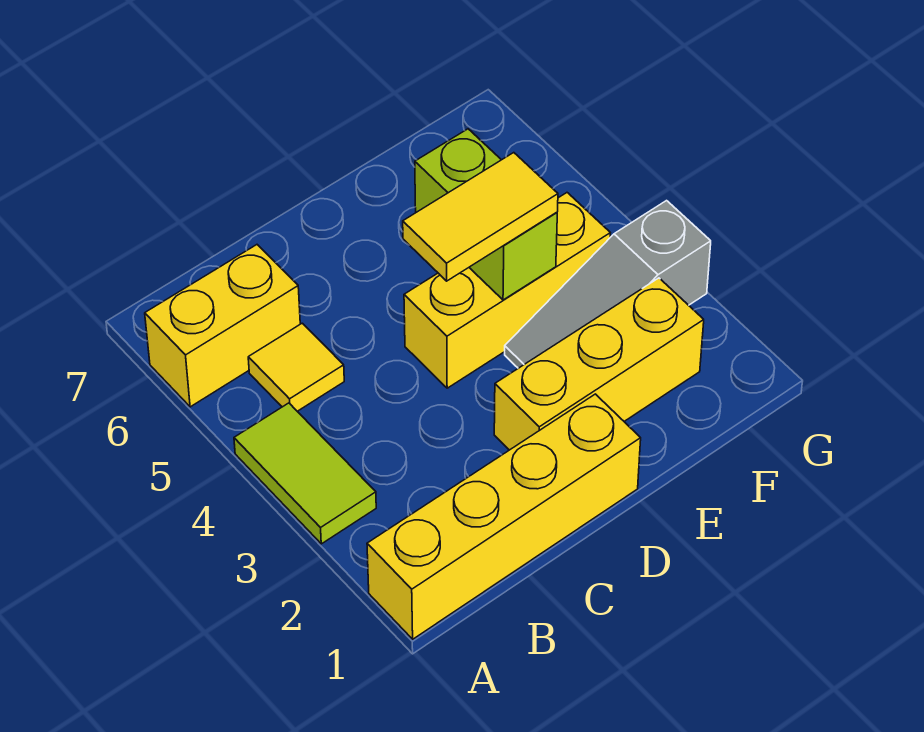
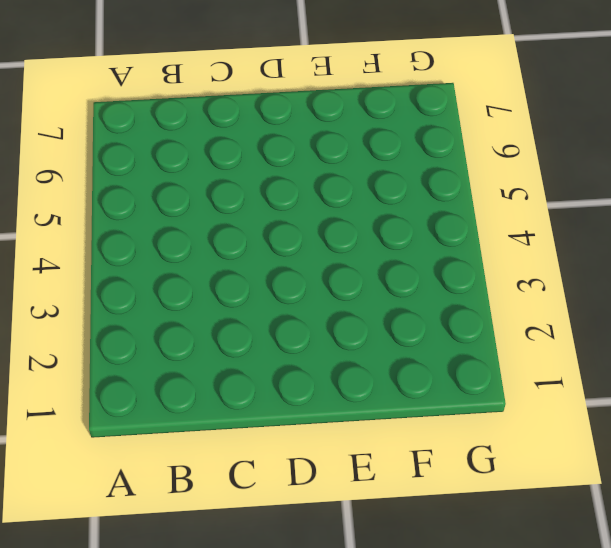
none -> yellow 1x4 brick [367,394,641,639]
none -> lime 1x2 tile [234,403,376,544]

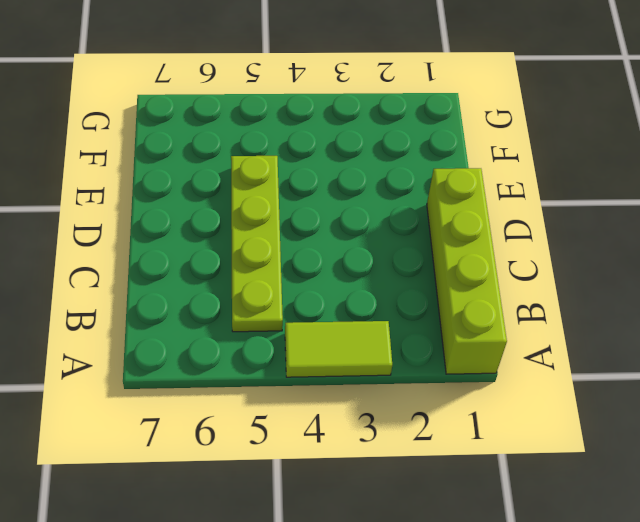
lime 1x4 brick [427,168,507,374] -> yellow 1x4 brick [367,394,641,639]
lime 1x4 plate [231,156,283,332] -> yellow 1x1 tile [248,323,344,411]
none -> yellow 1x2 brick [145,245,300,407]
none -> yellow 1x3 brick [494,278,704,450]

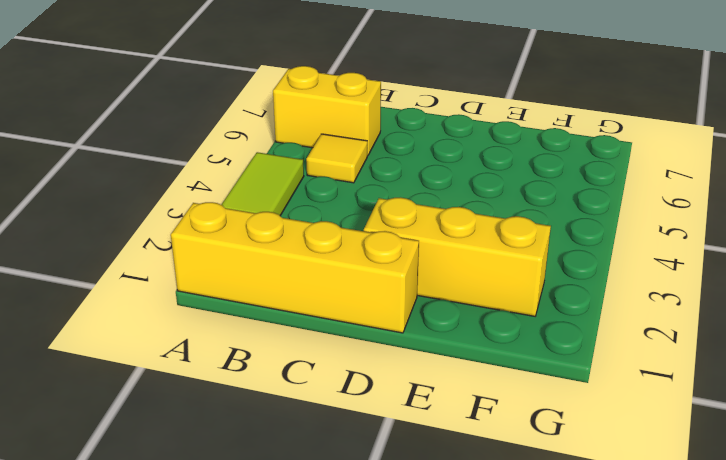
none -> yellow 1x3 brick [404,193,610,388]
none -> grey 1x3 slope [505,201,711,368]

